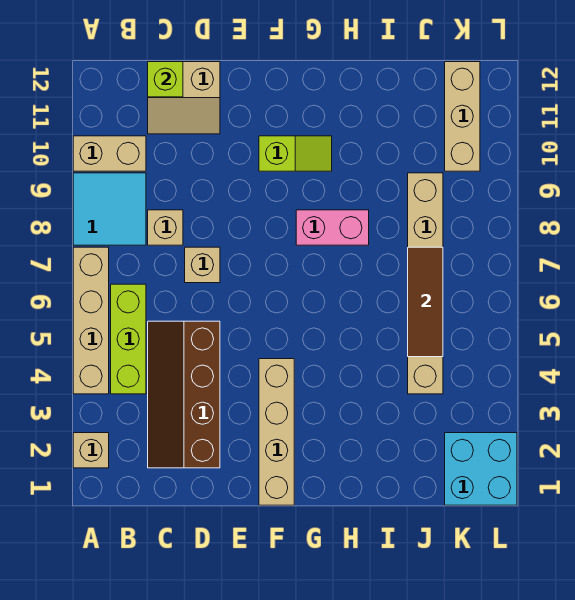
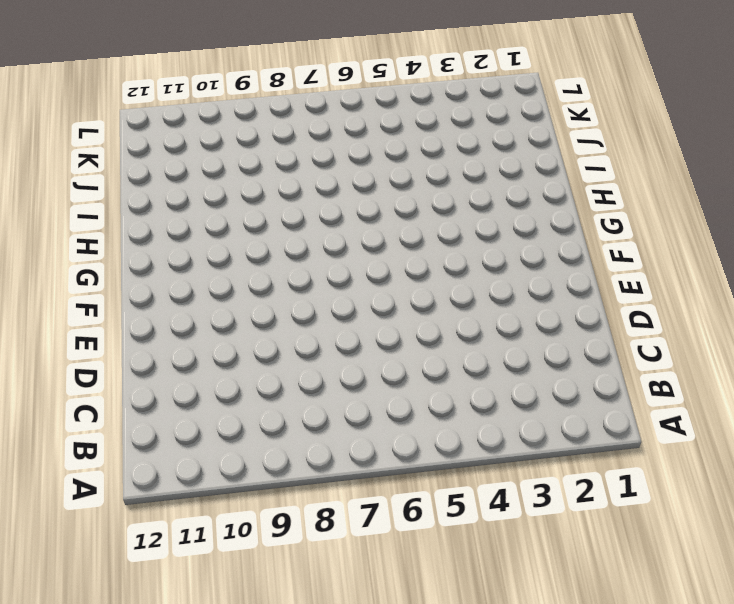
none -> tan 1x1 brick [73,433,109,468]
none -> tan 1x4 brick [73,247,109,394]
none -> cyan 2x2 tile [73,173,146,245]

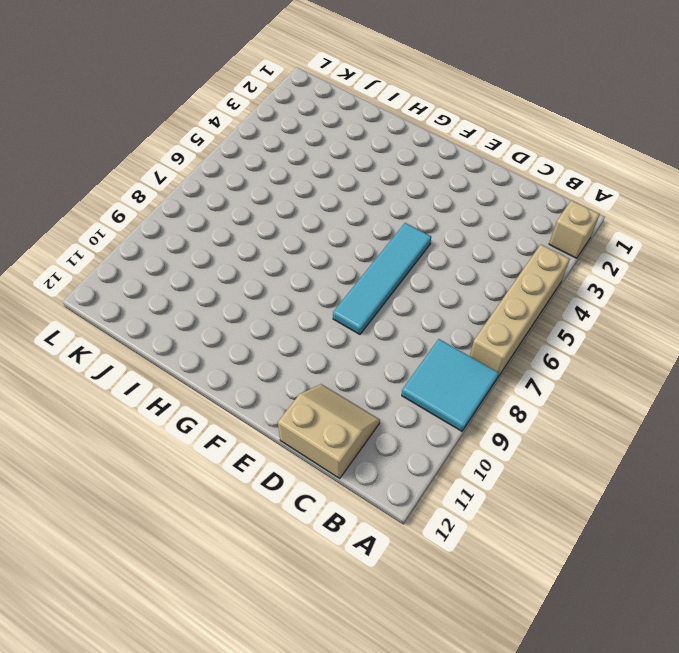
cyan 1x4 tile [333,223,431,334] -> none
none -> tan 1x2 brick [73,136,146,171]
none -> lime 1x3 brick [111,284,146,394]
none -> brown 2x4 slope [148,321,220,468]

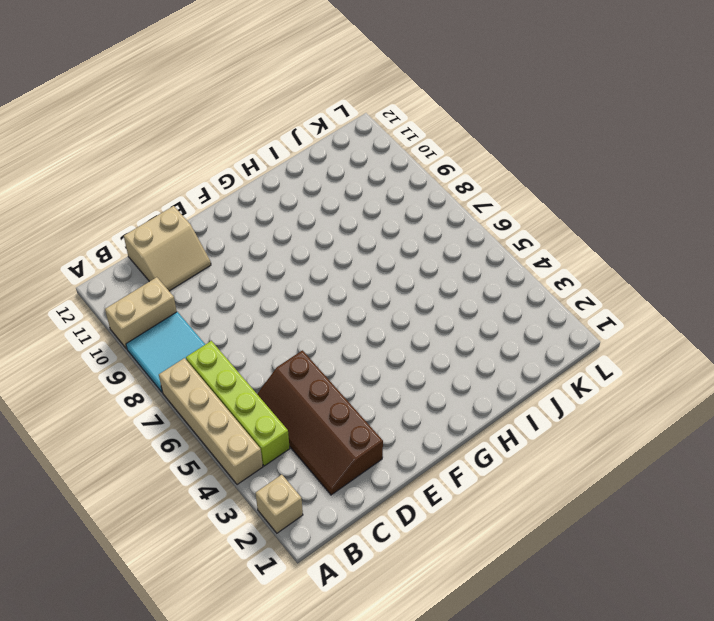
lime 1x4 brick [186,341,290,466] -> lime 1x3 brick [111,284,146,394]
none -> tan 1x1 brick [148,210,183,245]
none -> tan 1x1 brick [185,247,220,283]
none -> tan 1x4 brick [259,359,294,505]

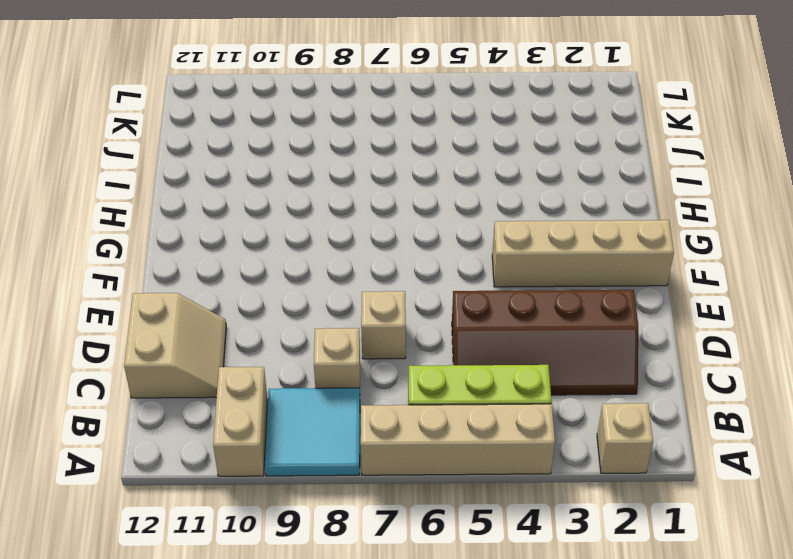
none -> lime 1x2 slope [259,136,332,171]
none -> pink 1x2 brick [296,210,369,245]
none -> tan 1x6 brick [408,173,443,394]

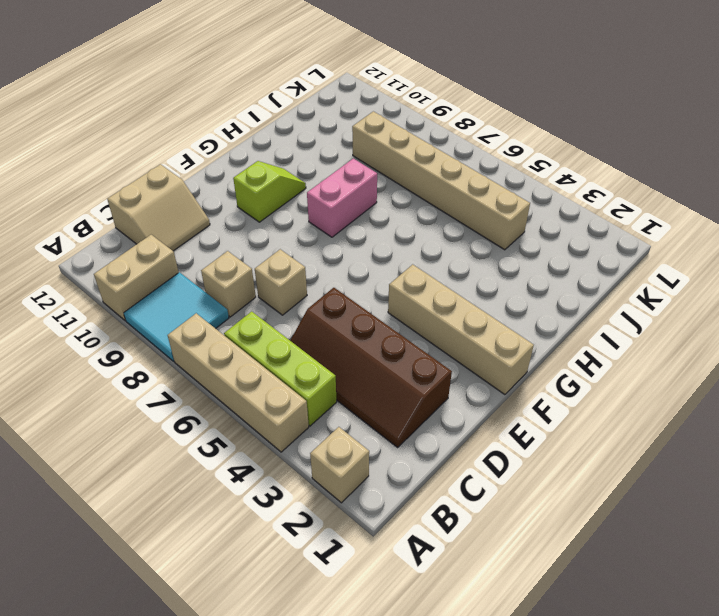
none -> cyan 2x2 brick [445,433,517,505]
none -> tan 1x3 brick [445,62,480,171]
none -> lime 1x1 brick [148,62,183,97]

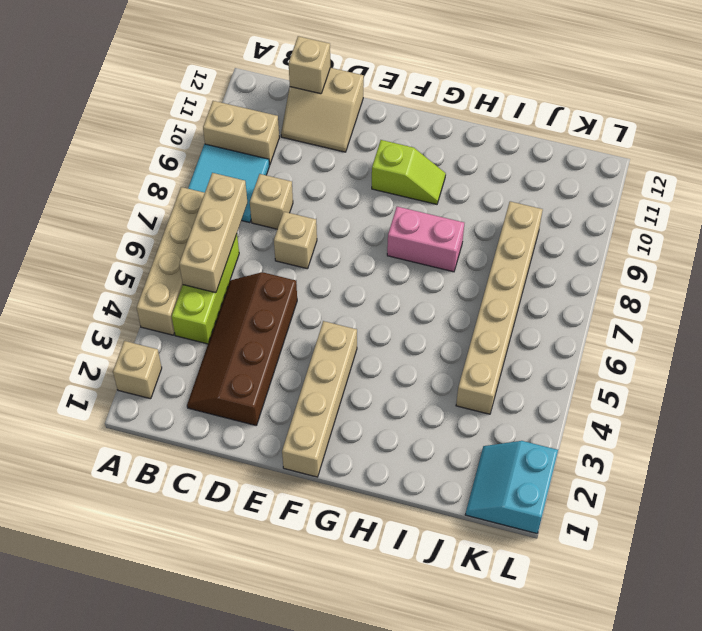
tan 1x3 brick [179,173,247,293] -> tan 1x3 brick moved to [445,62,480,171]
tan 1x1 brick [289,36,330,94] -> lime 1x1 brick [148,62,183,97]
cyan 2x2 slope [465,441,558,533] -> cyan 2x2 brick [445,433,517,505]
none -> brown 1x3 tile [408,247,443,357]

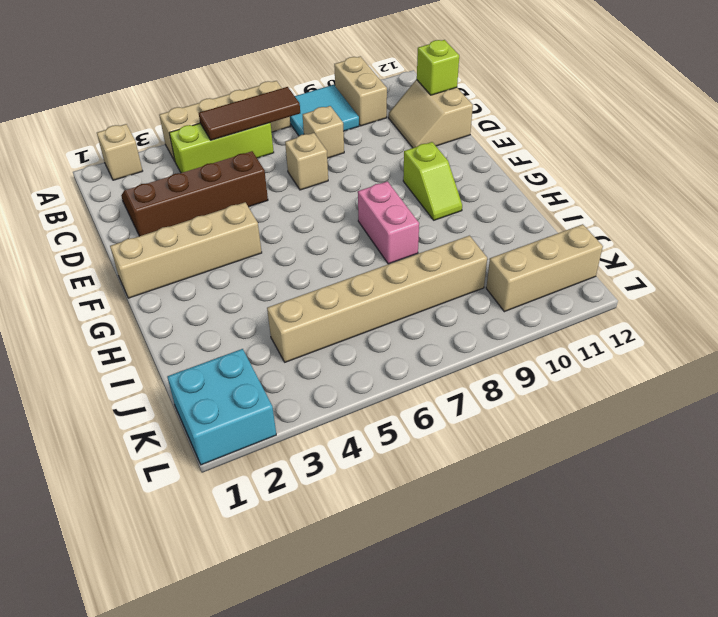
brown 1x3 tile [199,87,300,140] -> brown 1x3 tile moved to [408,247,443,357]

